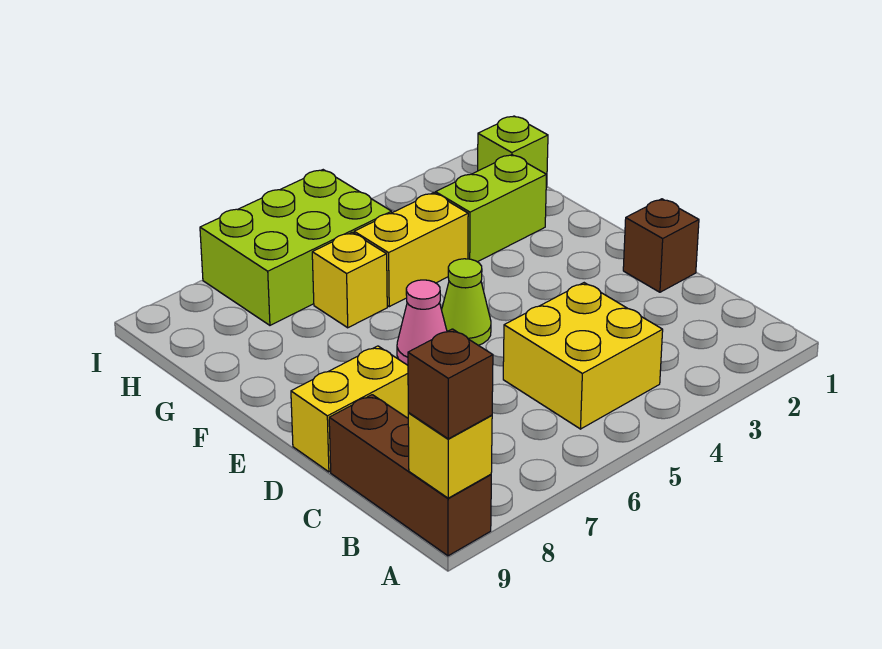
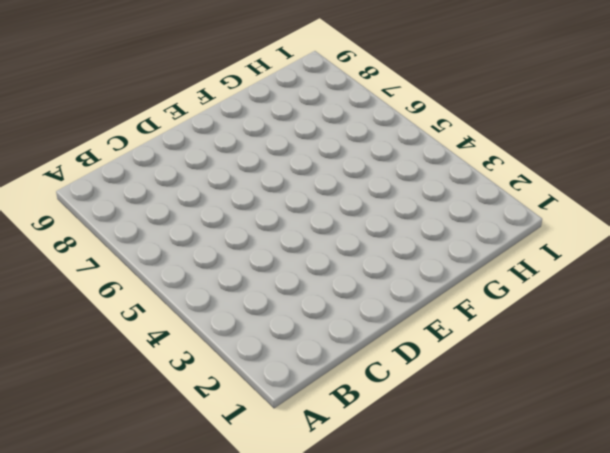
none -> brown 1x3 brick [329,395,491,556]
none -> yellow 2x2 brick [503,283,663,429]
none -> brown 1x1 brick [623,199,699,292]

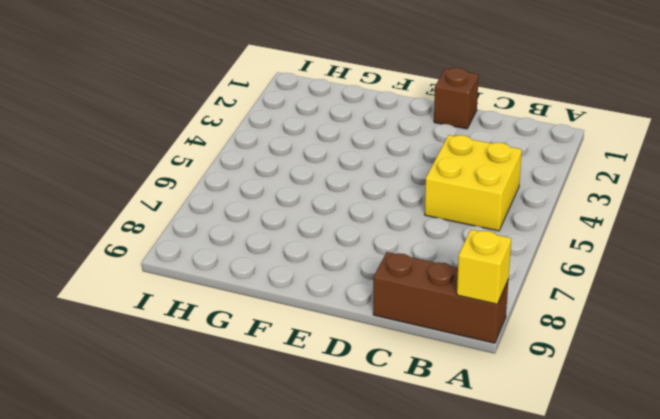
none -> yellow 1x2 brick [291,346,409,472]
none -> lime 1x1 cone [442,259,491,345]
none -> pink 1x1 cone [397,280,447,365]

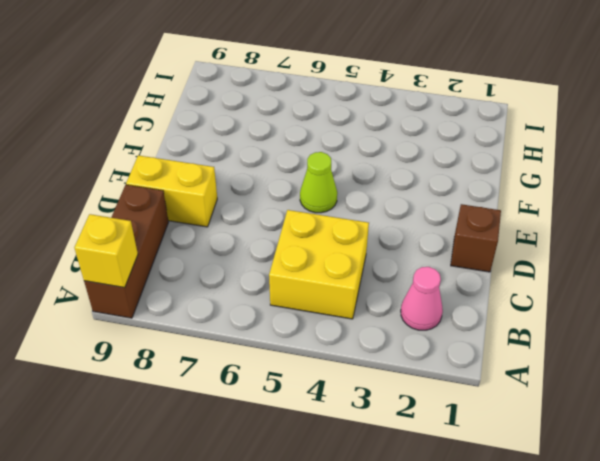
pink 1x1 cone [401,267,443,330] -> pink 1x1 cone moved to [397,280,447,365]
none -> lime 1x2 brick [436,155,547,262]
none -> yellow 1x2 brick [354,193,468,307]
none -> yellow 1x1 brick [312,232,387,328]

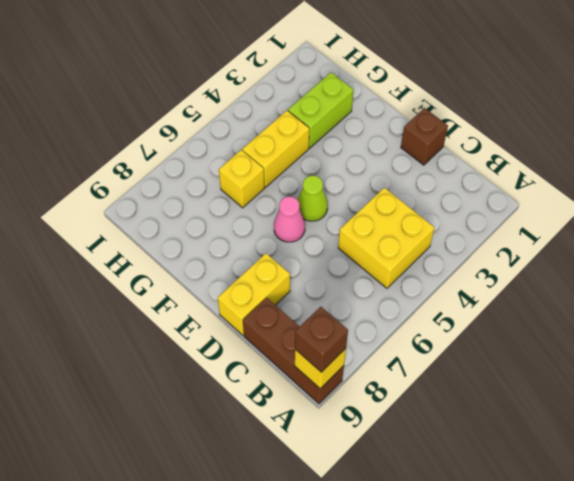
none -> lime 1x1 brick [478,116,548,187]
none -> lime 2x3 brick [200,170,392,325]

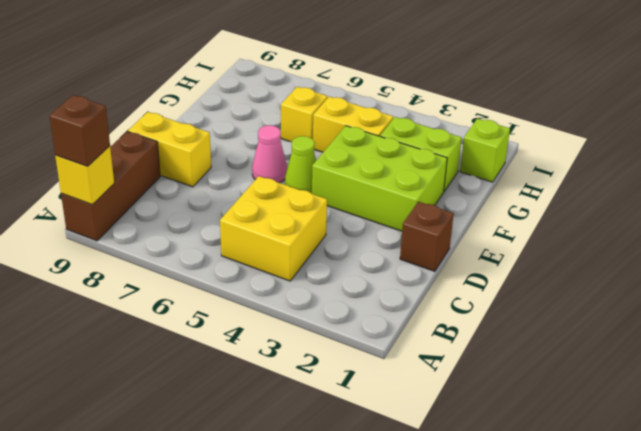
lime 2x3 brick [312,126,447,231] -> lime 2x3 brick moved to [200,170,392,325]

